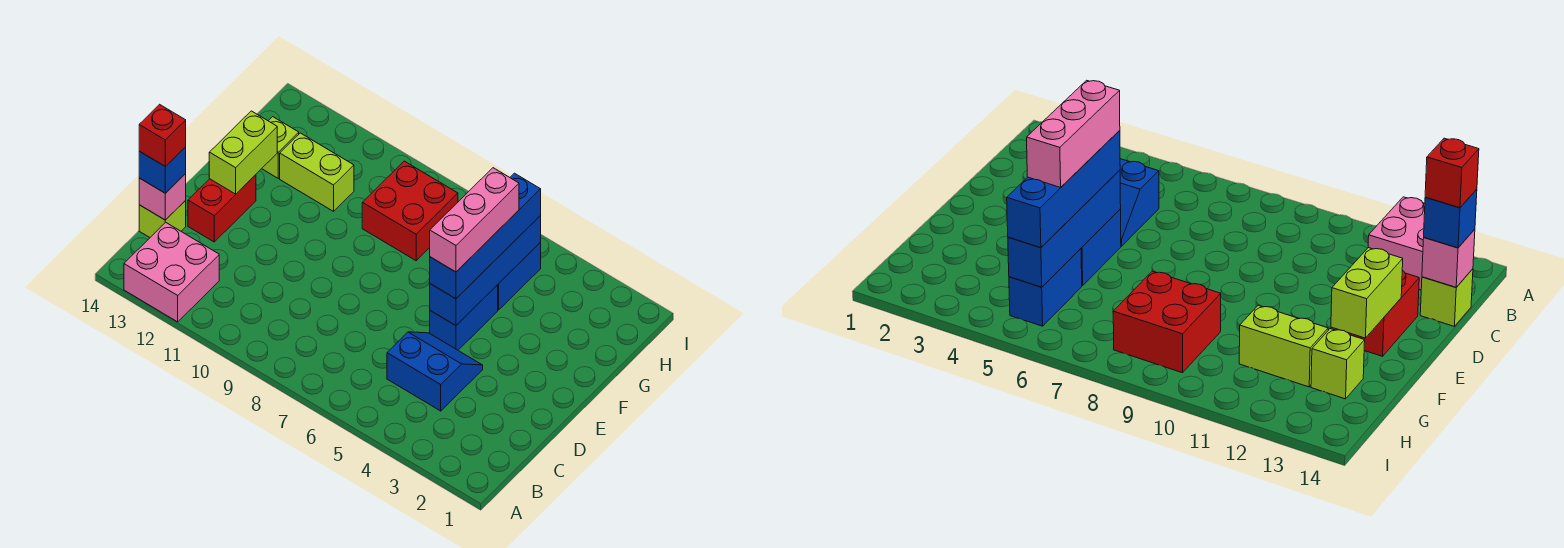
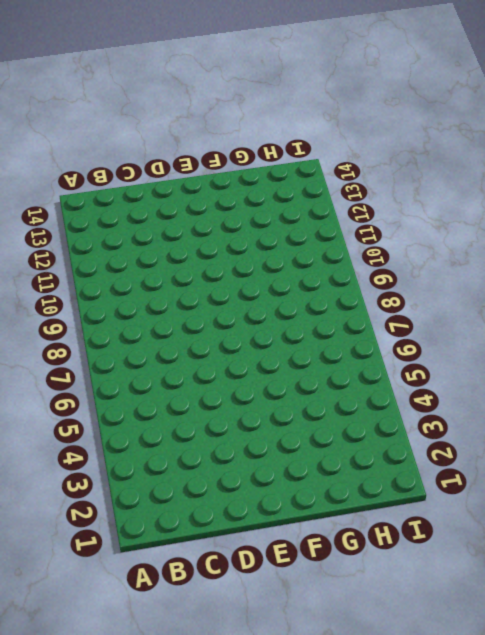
none -> pink 2x2 brick [124,222,219,322]
none -> blue 2x2 slope [387,332,483,411]
none -> lime 1x1 brick [139,201,186,237]

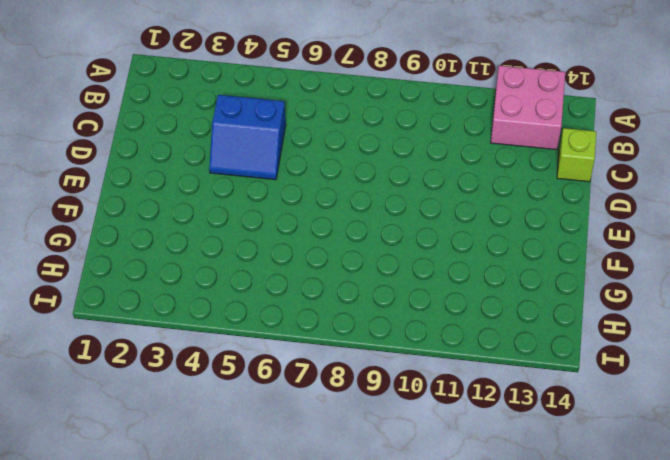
none -> red 1x2 brick [188,175,256,242]
none -> blue 1x2 brick [430,285,498,350]
none -> blue 1x2 brick [498,243,541,310]

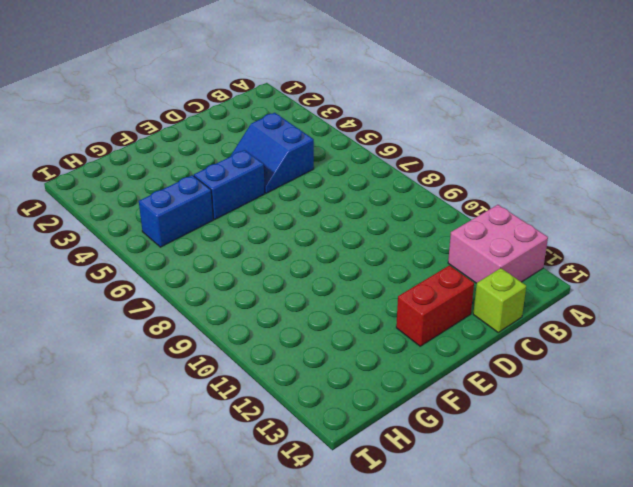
none -> red 2x2 brick [362,161,458,261]
none -> lime 1x2 brick [280,133,354,211]
none -> lime 1x1 brick [262,117,299,178]

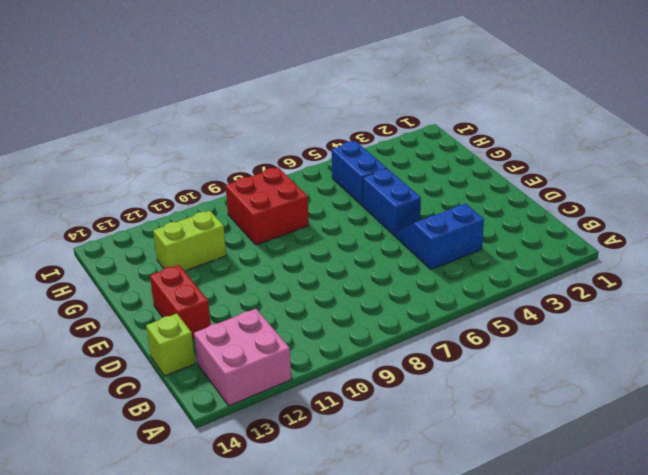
none -> lime 1x1 brick [262,117,299,178]
none -> pink 1x1 brick [139,174,186,220]
none -> blue 1x4 brick [430,216,541,326]

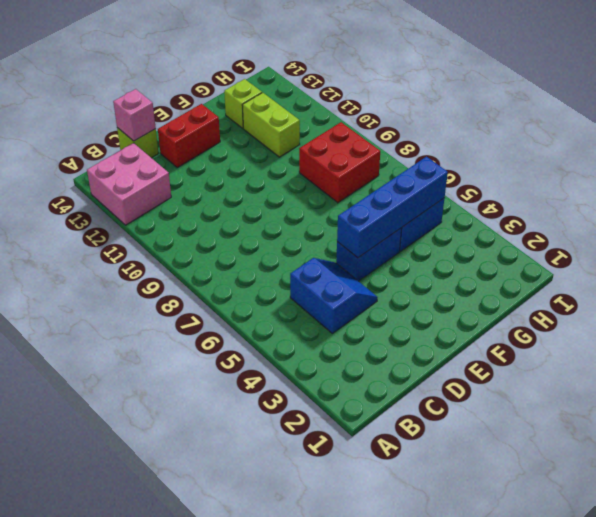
none -> lime 1x2 brick [209,111,277,194]
none -> blue 1x1 brick [139,147,186,193]
none -> blue 1x4 brick [430,173,541,299]

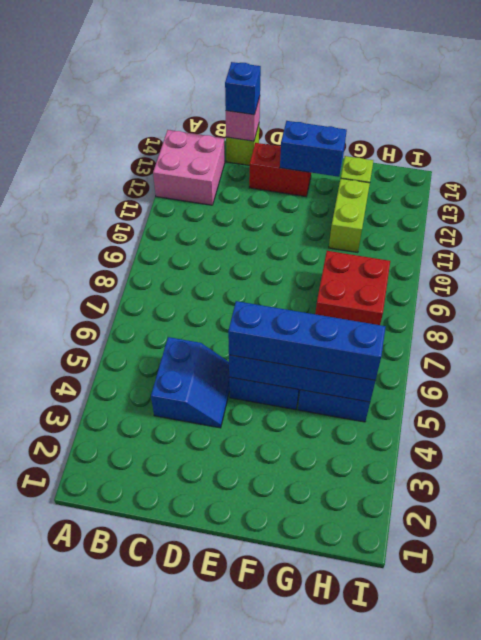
blue 1x2 brick [280,121,347,177] -> lime 1x2 brick [209,111,277,194]
none -> red 1x1 brick [139,104,186,167]
none -> pink 1x3 brick [430,168,519,272]

